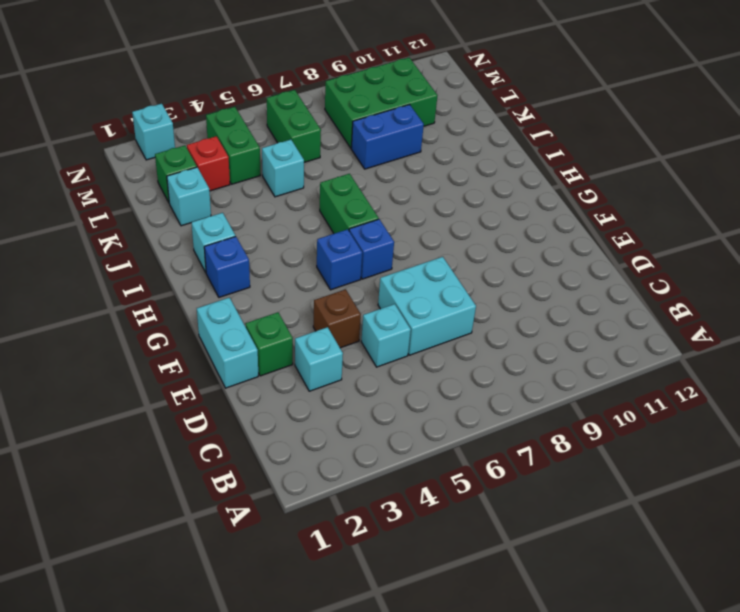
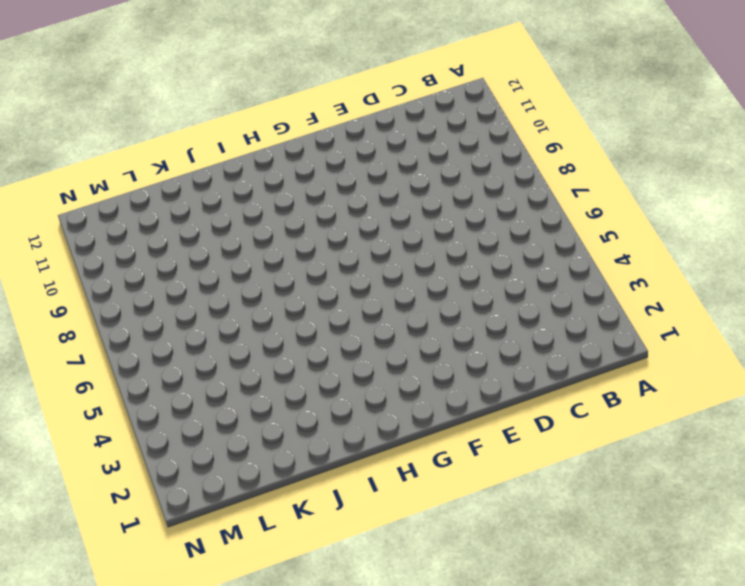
none -> cyan 1x1 brick [295,327,343,391]
none -> cyan 1x1 brick [361,304,411,367]
none -> cyan 2x2 brick [378,257,476,355]

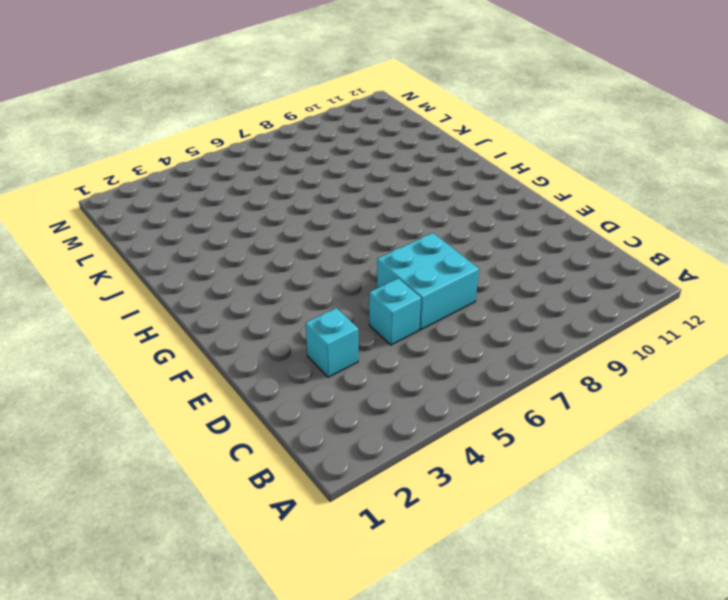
none -> cyan 1x2 brick [197,298,258,388]
none -> green 1x1 brick [245,312,293,376]
none -> brown 1x1 brick [313,289,361,348]

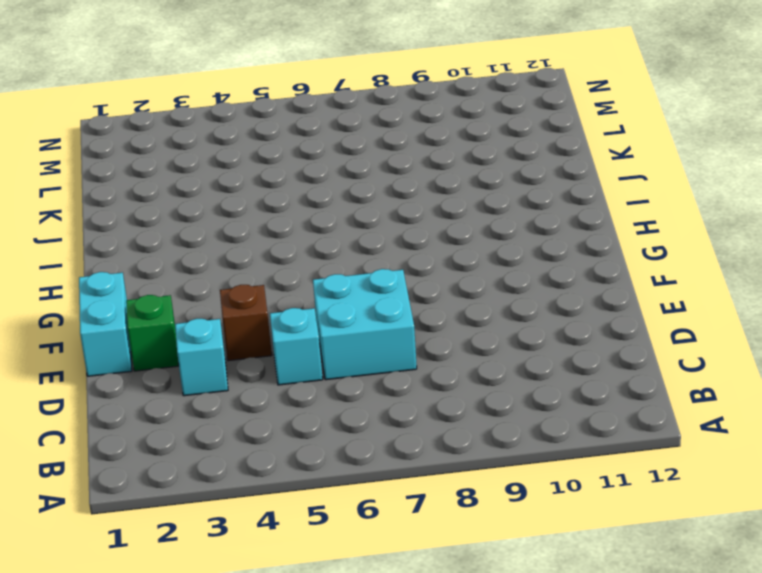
none -> blue 1x1 brick [317,229,362,290]
none -> blue 1x1 brick [349,219,394,279]
none -> blue 1x1 brick [204,236,250,297]

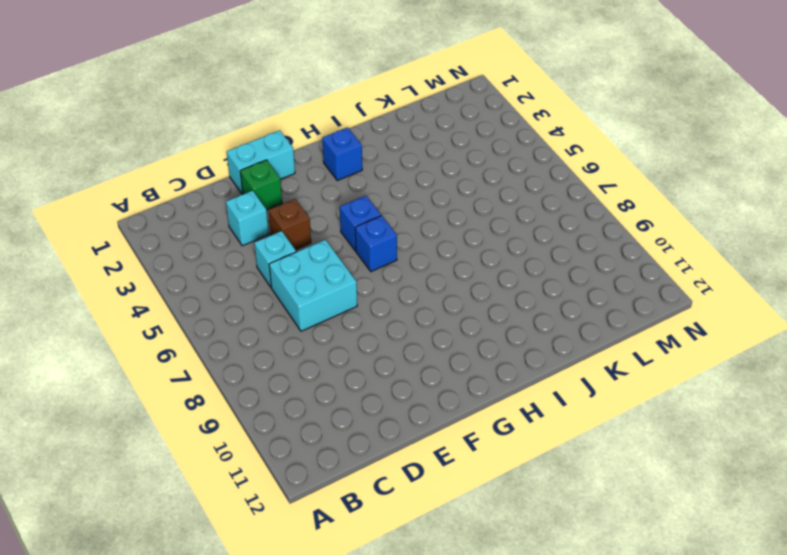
none -> green 1x2 brick [320,174,379,234]
none -> cyan 1x1 brick [191,213,235,272]
none -> cyan 1x1 brick [167,167,211,226]

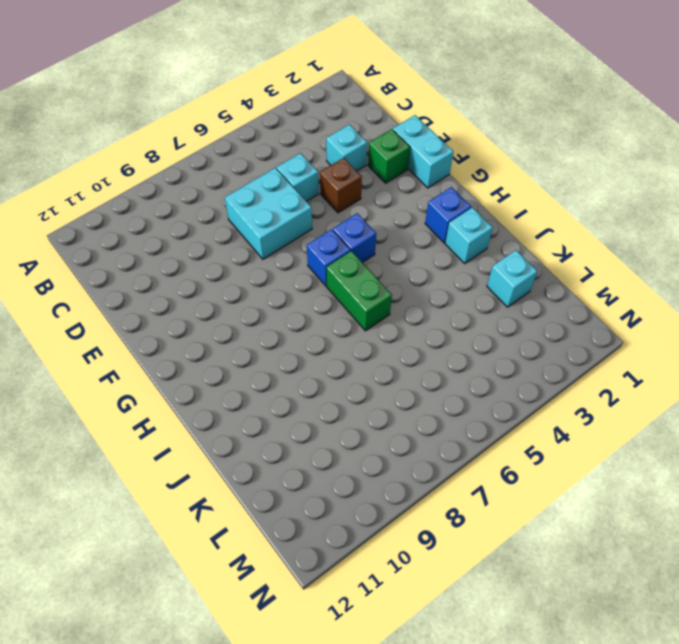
none -> cyan 1x1 brick [262,140,304,197]
none -> blue 1x2 brick [351,105,424,169]
none -> green 1x1 brick [155,145,197,202]

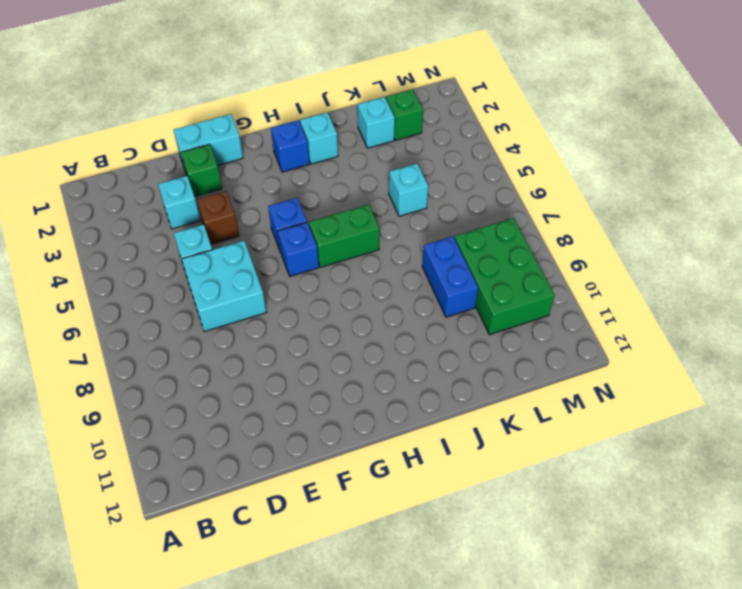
none -> red 1x1 brick [187,136,230,191]
none -> green 1x2 brick [206,107,260,184]
none -> green 1x2 brick [267,90,321,162]

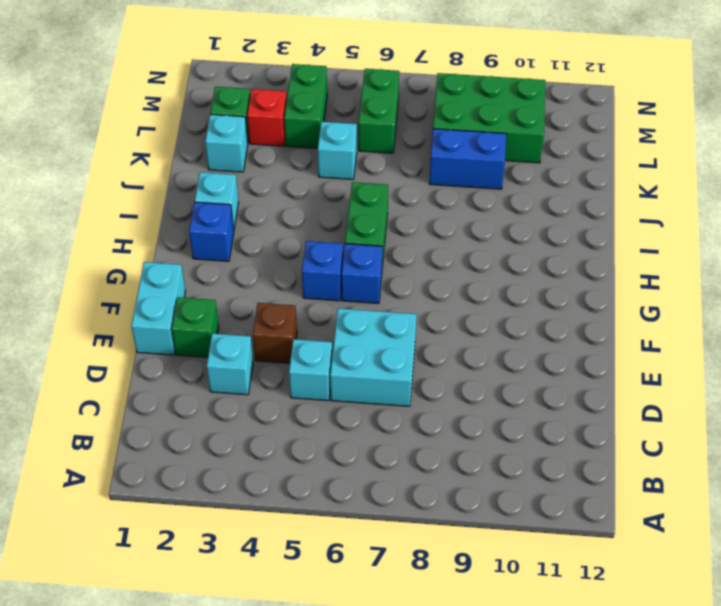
none -> cyan 1x1 brick [132,104,175,160]

